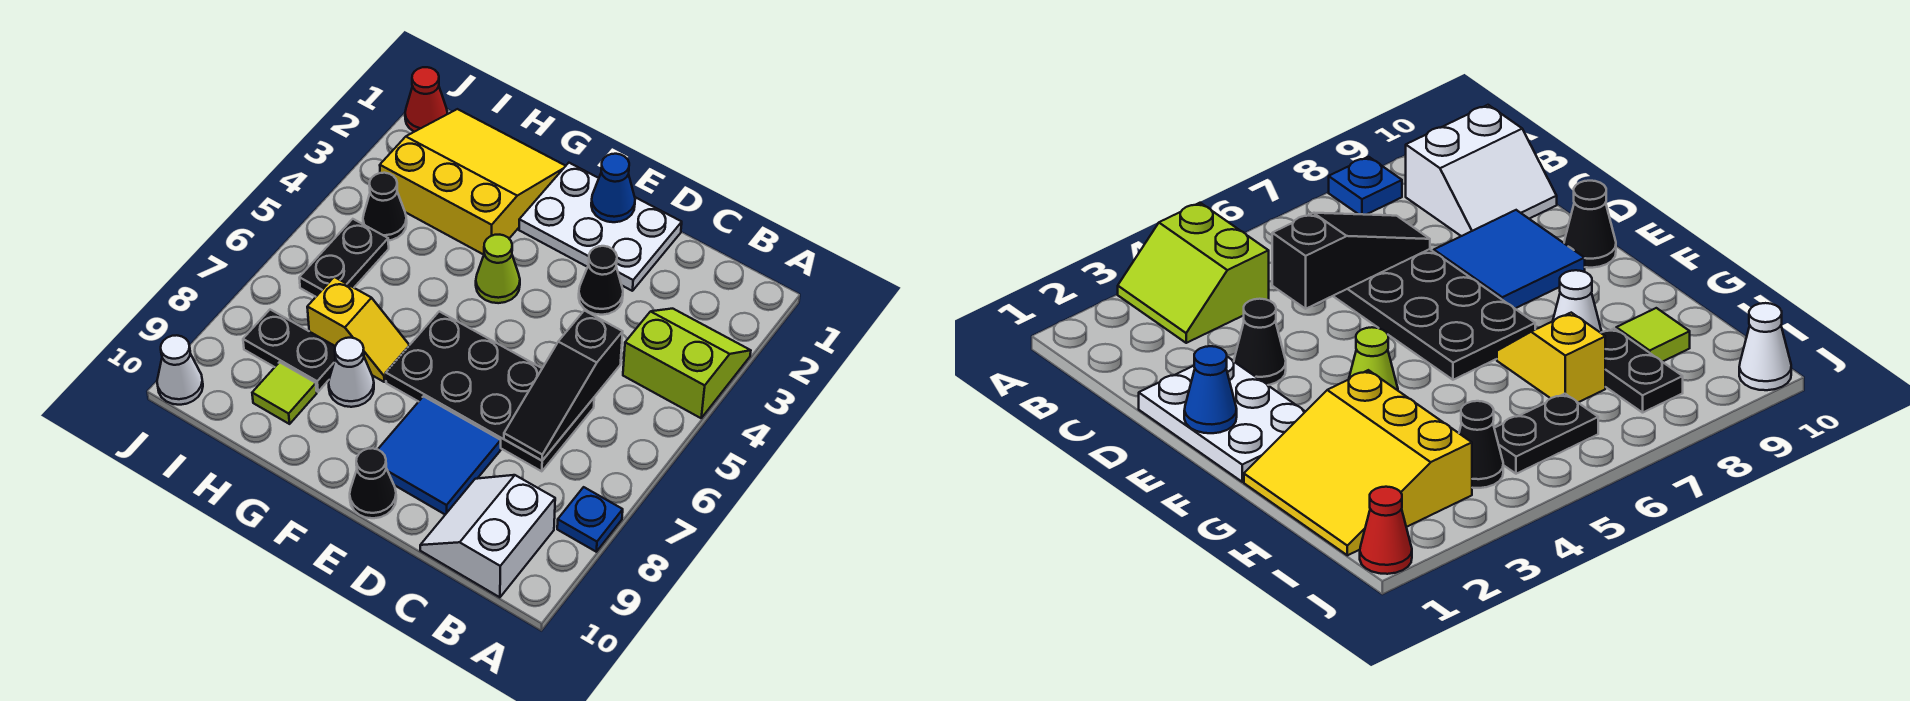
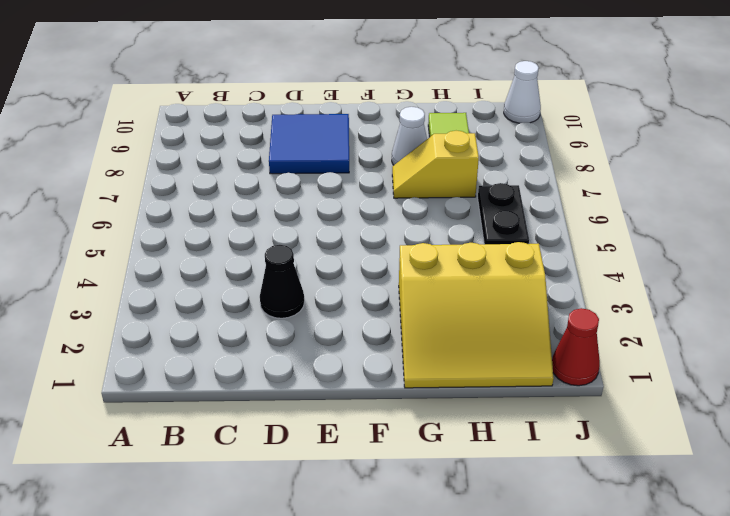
none -> lime 2x2 slope [623,309,751,418]
none -> blue 1x1 plate [557,487,623,552]
none -> white 2x2 slope [420,475,555,597]

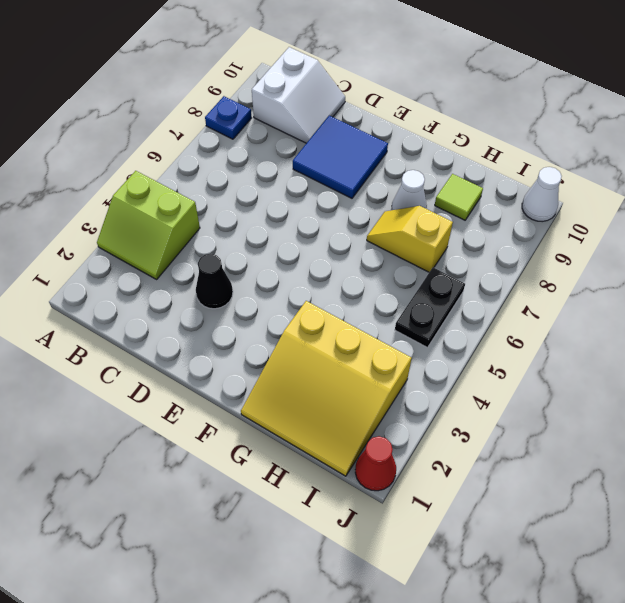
none -> black 2x4 plate [386,311,594,471]
none -> white 2x3 plate [519,163,682,291]
none -> black 1x1 cone [350,448,396,518]

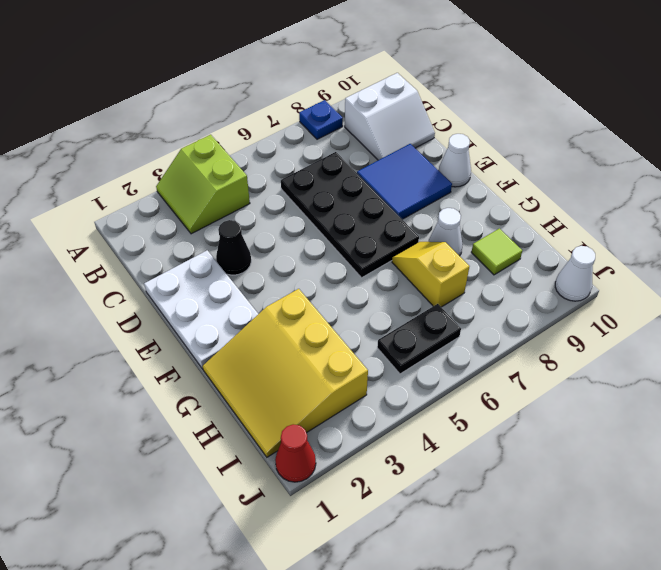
white 1x1 cone [439,134,471,187] -> black 1x1 cone [350,448,396,518]
none -> lime 1x1 cone [476,235,520,303]
none -> black 1x2 plate [243,310,335,392]
none -> black 1x1 cone [363,173,407,241]

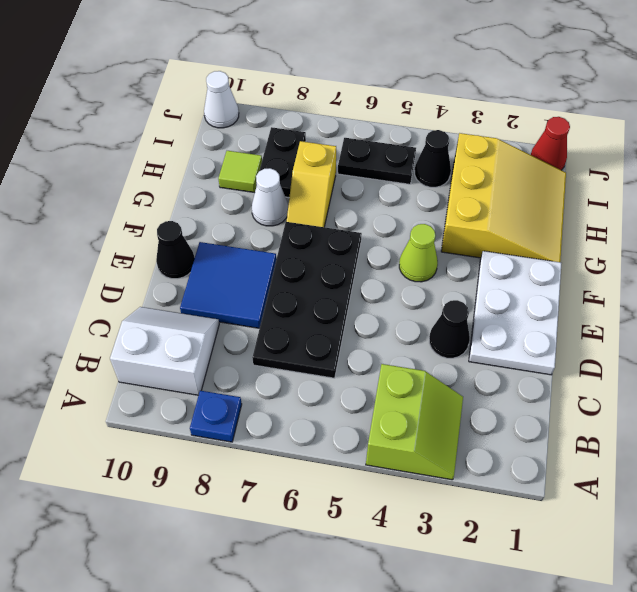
none -> black 1x3 slope [504,311,623,461]
none -> blue 1x1 cone [591,154,635,222]

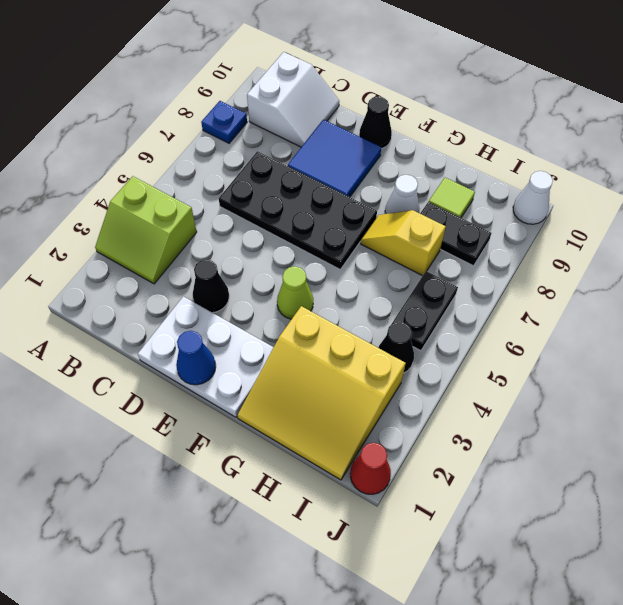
none -> black 1x3 slope [504,311,623,461]

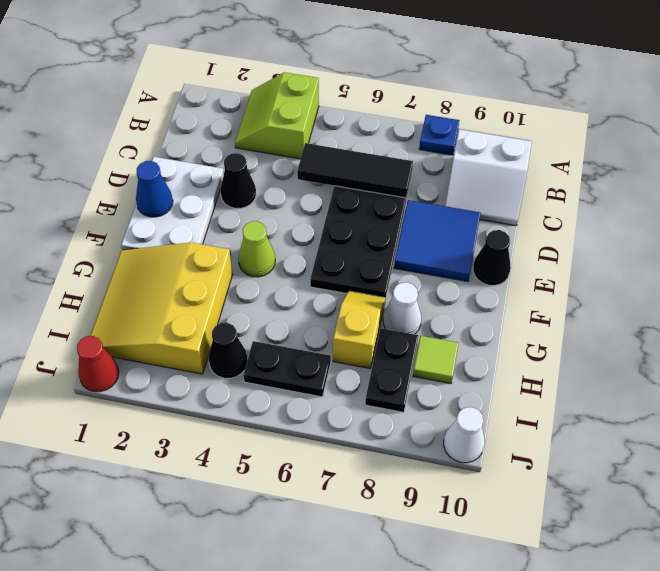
black 1x3 tile [297,143,413,198] -> black 1x3 slope [504,311,623,461]

